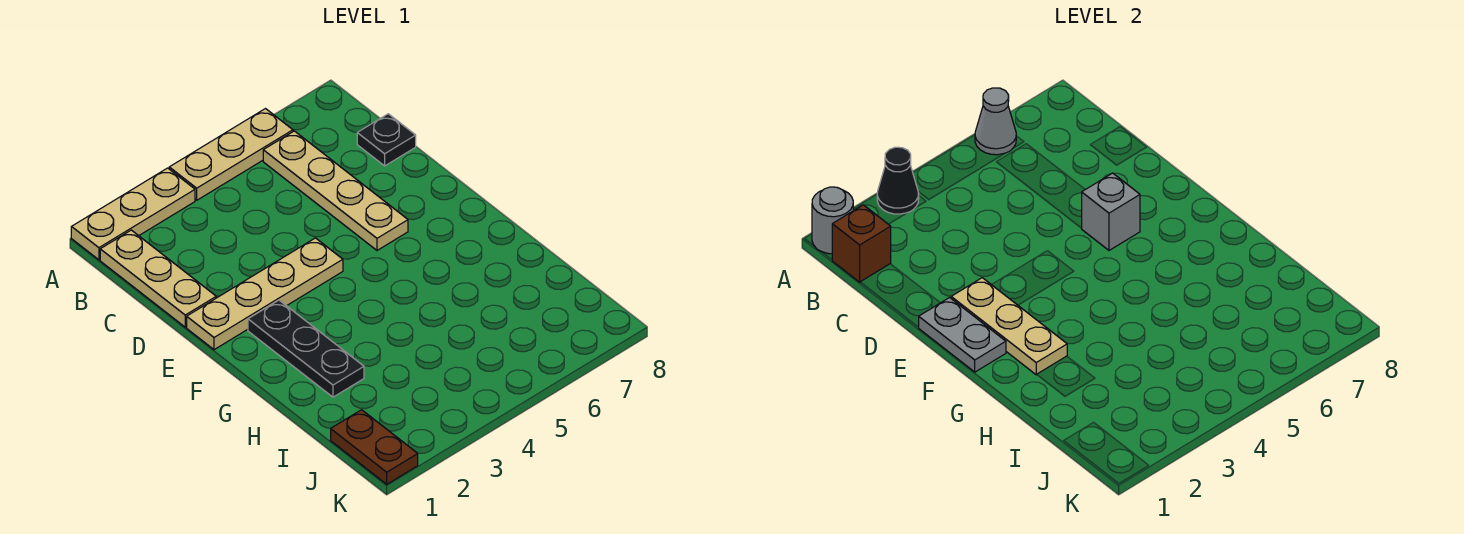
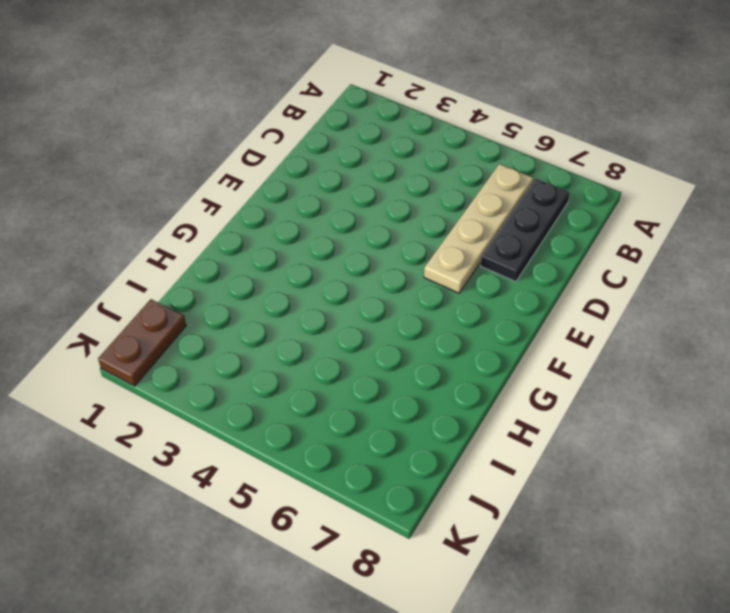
black 1x3 plate [480,178,570,282] -> black 1x3 plate moved to [248,300,364,397]
none -> tan 1x3 plate [71,168,195,260]
none -> tan 1x3 plate [169,109,293,200]
none -> tan 1x3 plate [100,230,216,327]

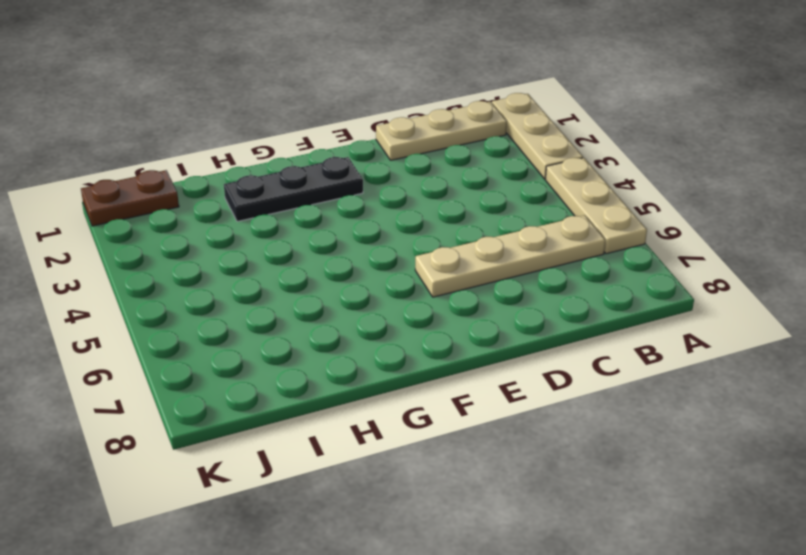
none -> black 1x1 plate [357,114,416,166]
none -> tan 1x4 plate [187,238,343,350]
none -> grey 1x1 round brick [812,187,853,254]

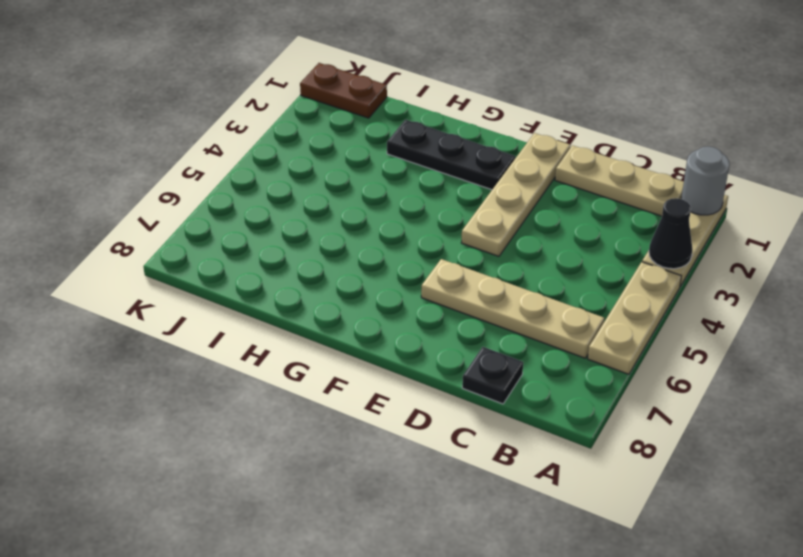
none -> grey 1x1 cone [975,88,1016,155]
none -> brown 1x1 brick [832,205,891,282]
none -> grey 1x2 plate [919,298,1006,372]

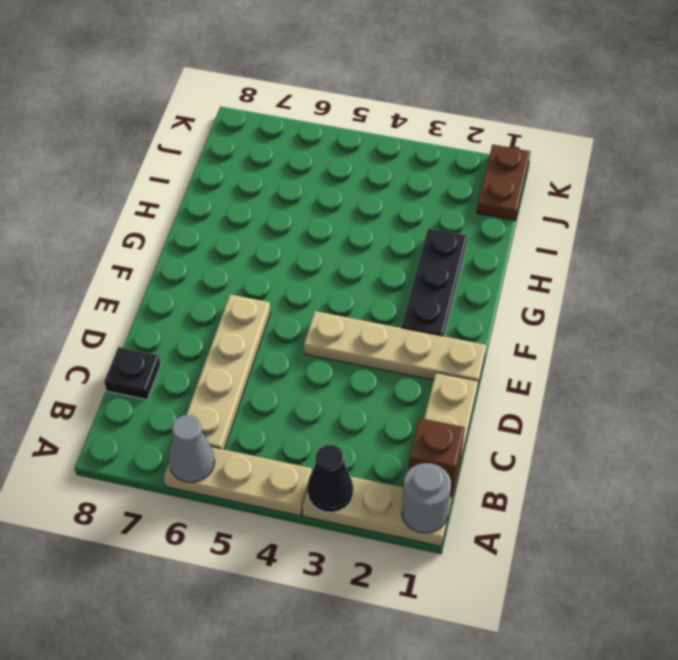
none -> grey 1x2 plate [919,298,1006,372]
none -> tan 1x3 plate [951,278,1067,375]
none -> grey 1x1 brick [1081,173,1140,250]

